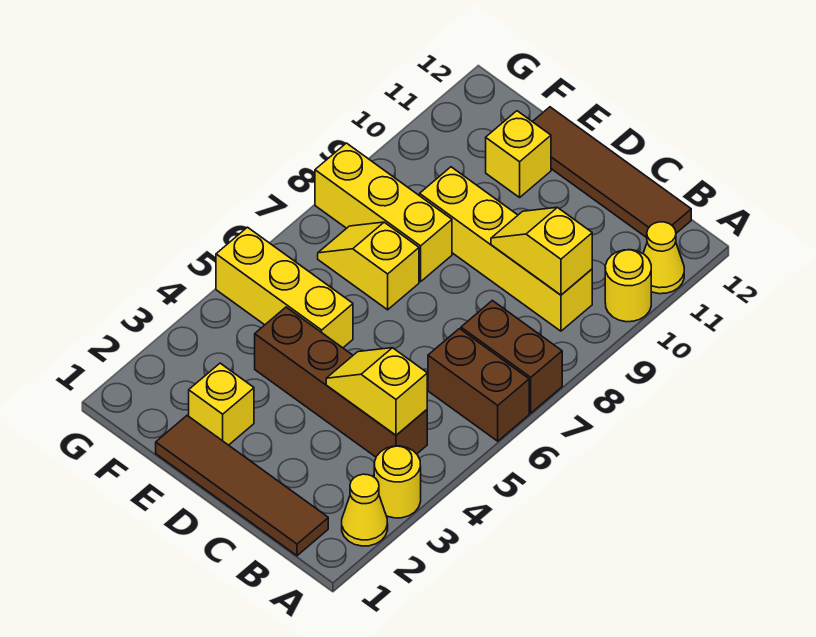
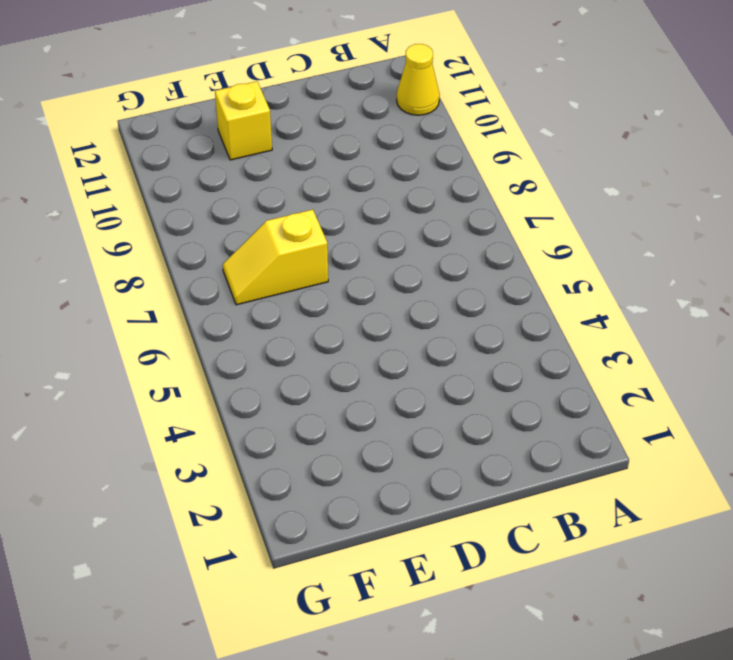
none -> yellow 1x1 cone [342,474,388,546]
none -> yellow 1x1 round brick [374,446,421,518]
none -> brown 1x2 brick [428,329,529,441]

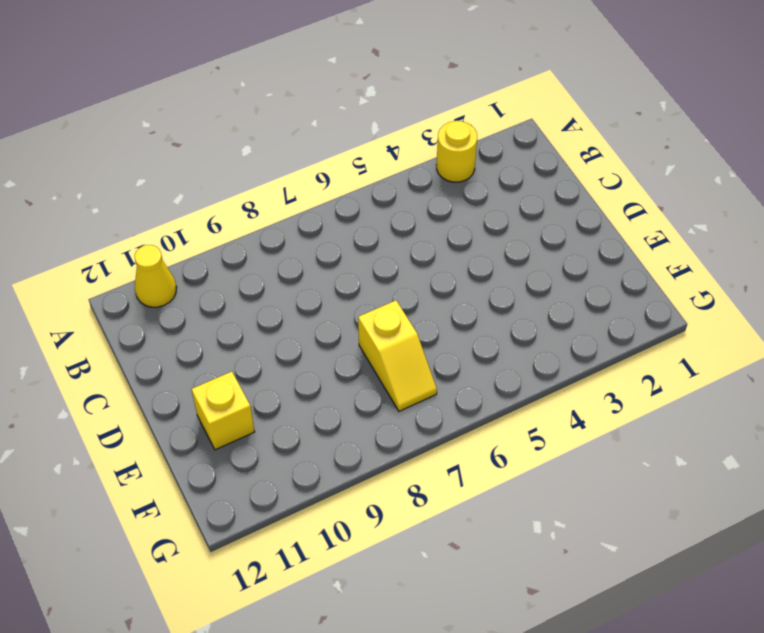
none -> yellow 1x1 cone [342,474,388,546]
none -> brown 1x2 brick [428,329,529,441]
none -> brown 1x2 brick [461,301,562,413]

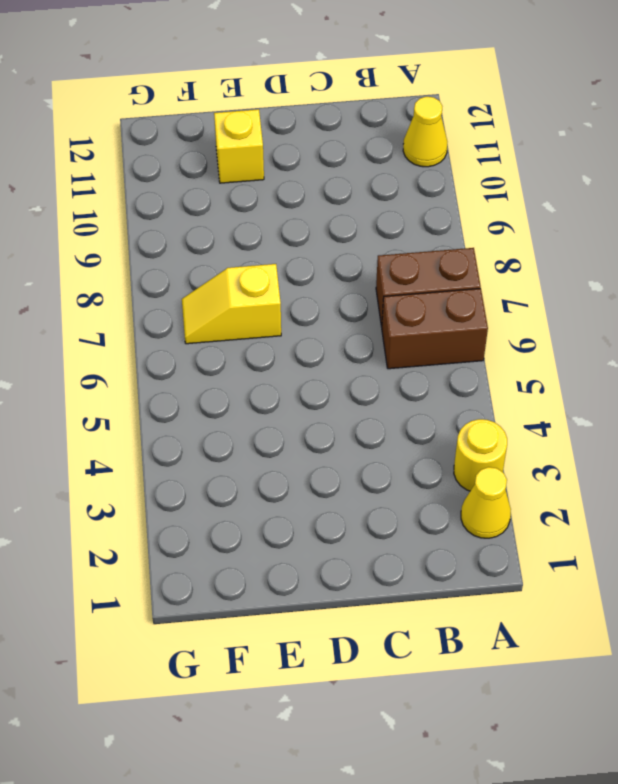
none -> yellow 1x1 round brick [605,250,651,322]
none -> brown 1x4 tile [156,416,328,556]
none -> brown 1x4 brick [255,307,427,457]

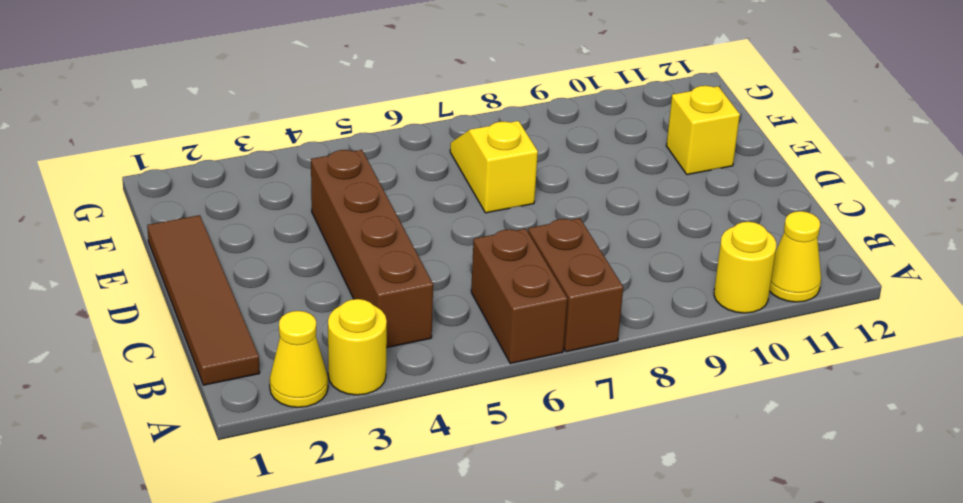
none -> yellow 1x4 brick [420,167,592,331]
none -> brown 1x4 tile [533,107,691,238]
none -> yellow 1x1 brick [189,363,254,445]

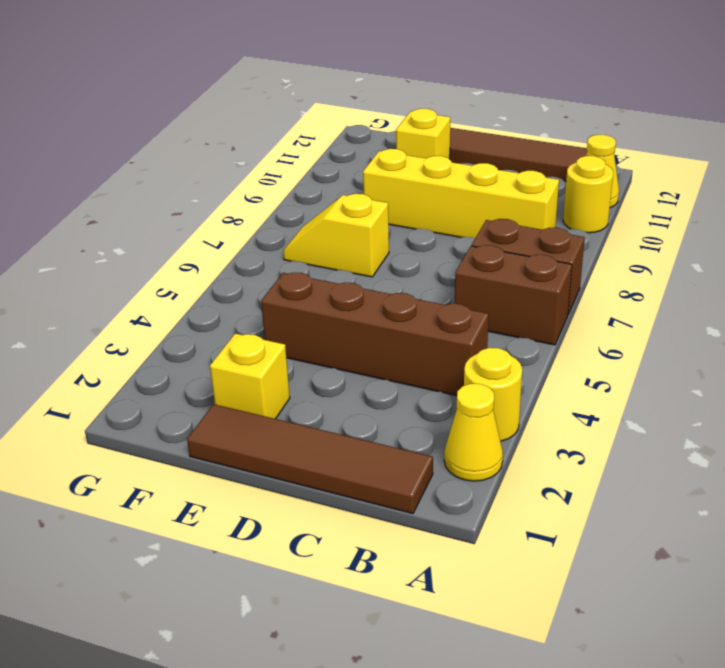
none -> yellow 1x3 brick [216,227,353,348]
none -> yellow 1x3 brick [315,143,452,282]
none -> yellow 1x2 slope [326,348,427,435]

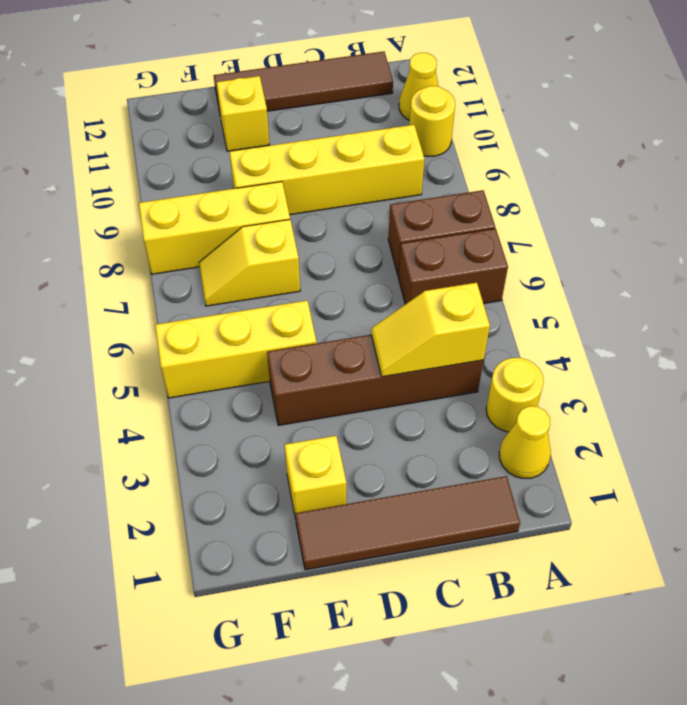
none -> yellow 1x2 slope [491,207,592,295]

